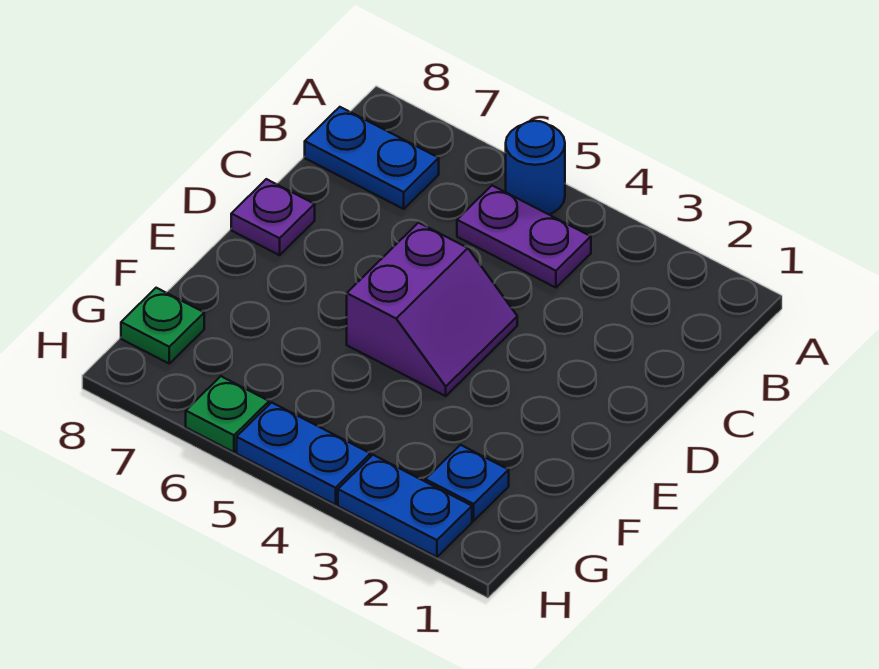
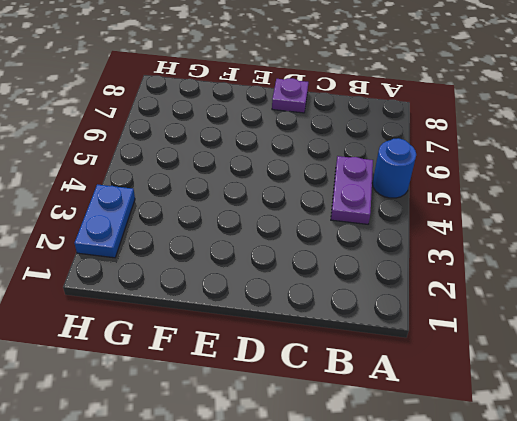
none -> blue 1x2 plate [305,107,439,209]
none -> purple 2x2 slope [347,223,517,396]

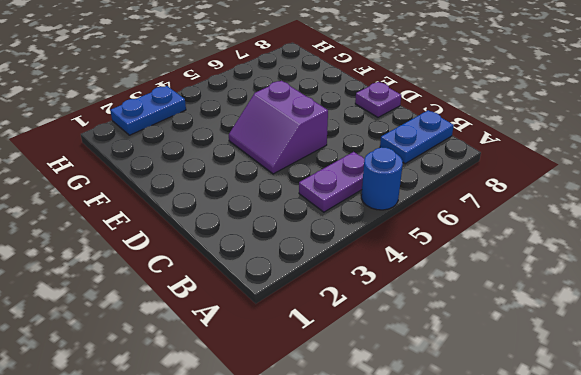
none -> blue 1x1 plate [425,445,509,521]
none -> green 1x1 plate [121,288,204,363]

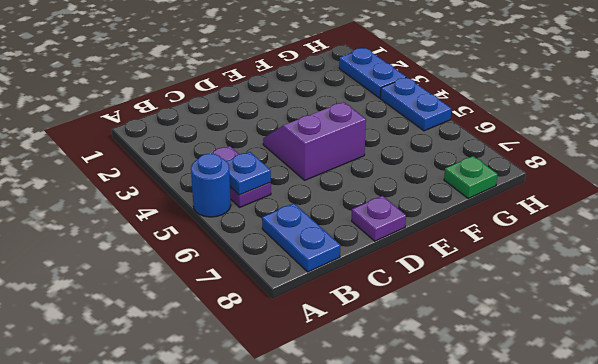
blue 1x1 plate [227,152,271,195] -> blue 1x1 plate moved to [425,445,509,521]
none -> green 1x1 plate [186,376,269,452]

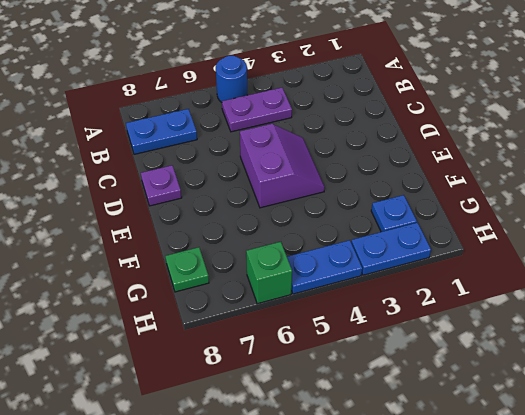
green 1x1 brick [246,242,292,304] -> green 1x1 plate [186,376,269,452]

